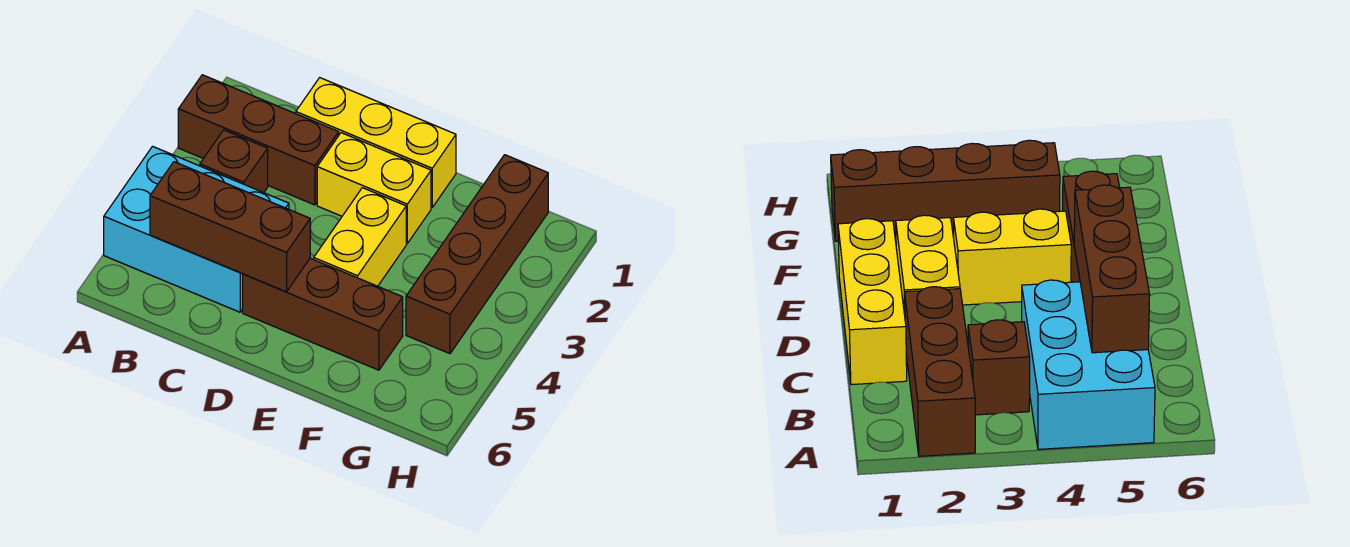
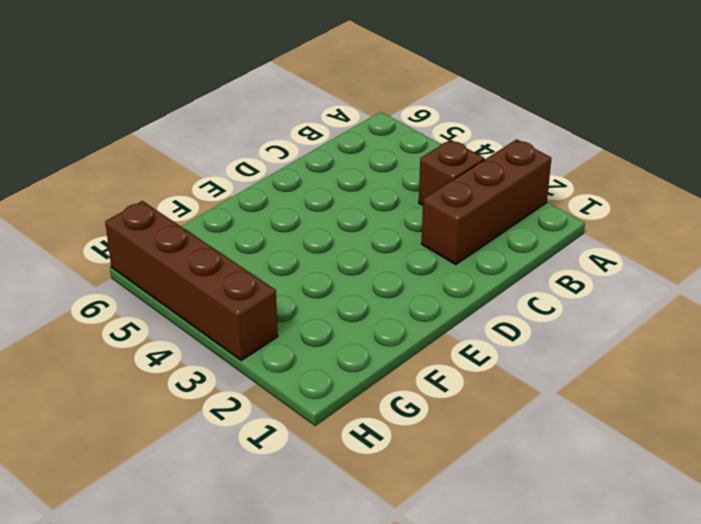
brown 1x4 brick [105,201,278,360] -> brown 1x4 brick moved to [406,155,548,354]
none -> cyan 2x3 brick [104,146,289,312]
none -> yellow 1x3 brick [296,78,456,208]

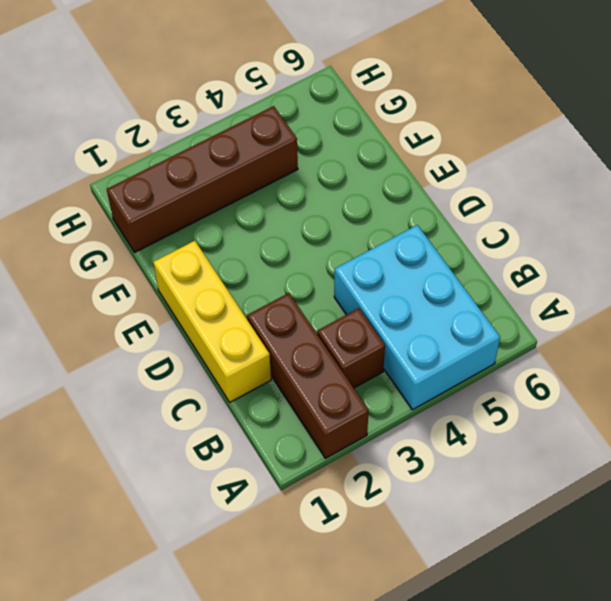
none -> yellow 1x2 brick [317,133,431,243]
none -> brown 1x3 brick [243,258,403,370]

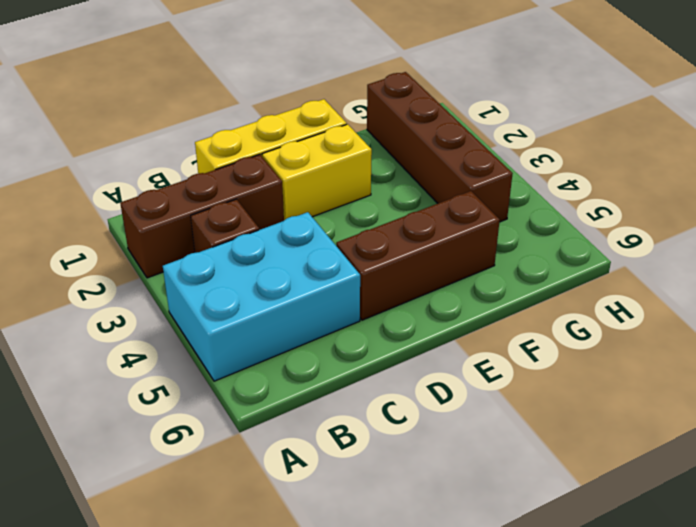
none -> yellow 1x2 brick [314,188,406,286]
none -> brown 1x3 brick [150,162,310,292]

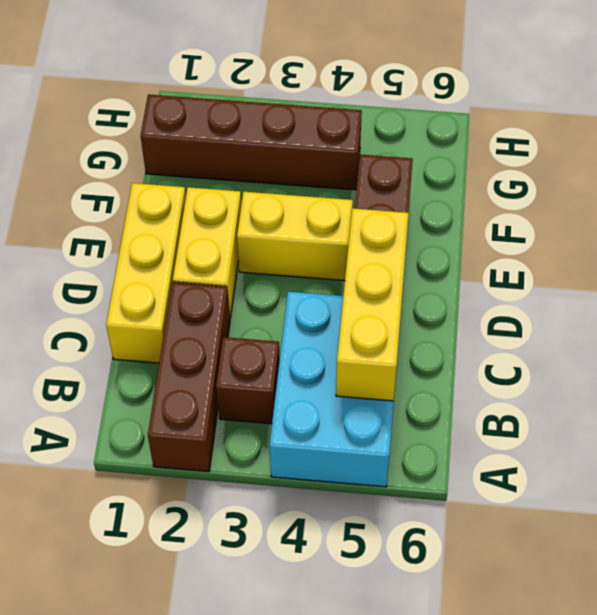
yellow 1x3 brick [336,208,409,401] -> brown 1x3 brick [150,162,310,292]

